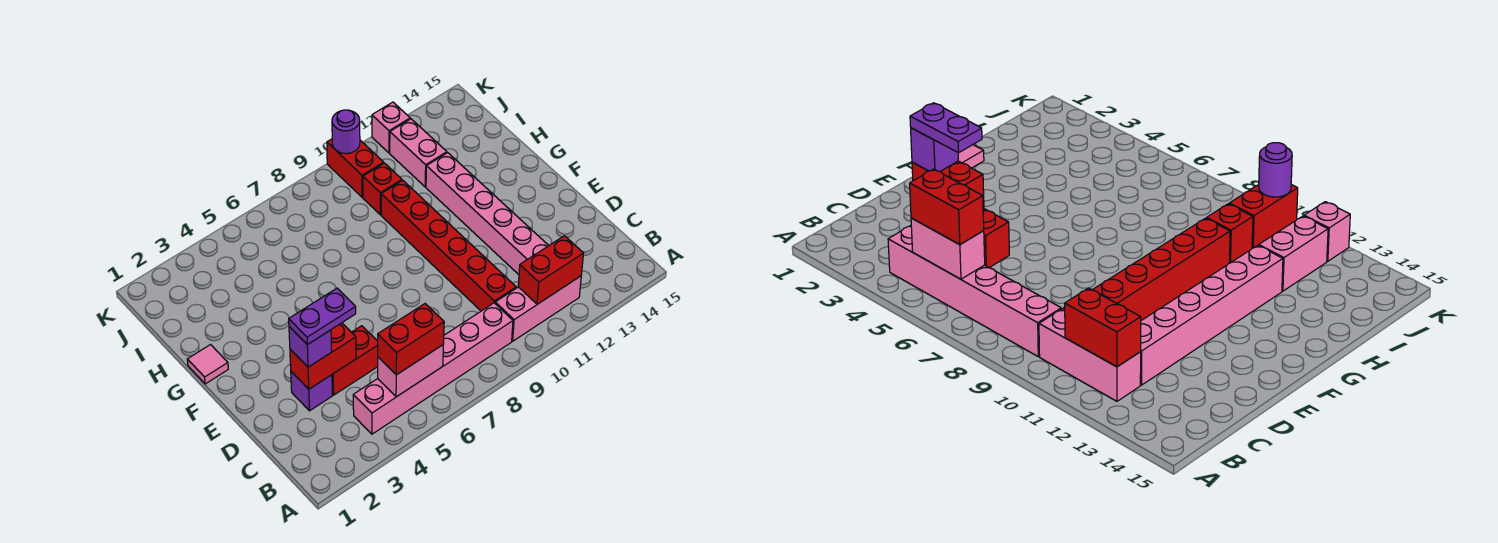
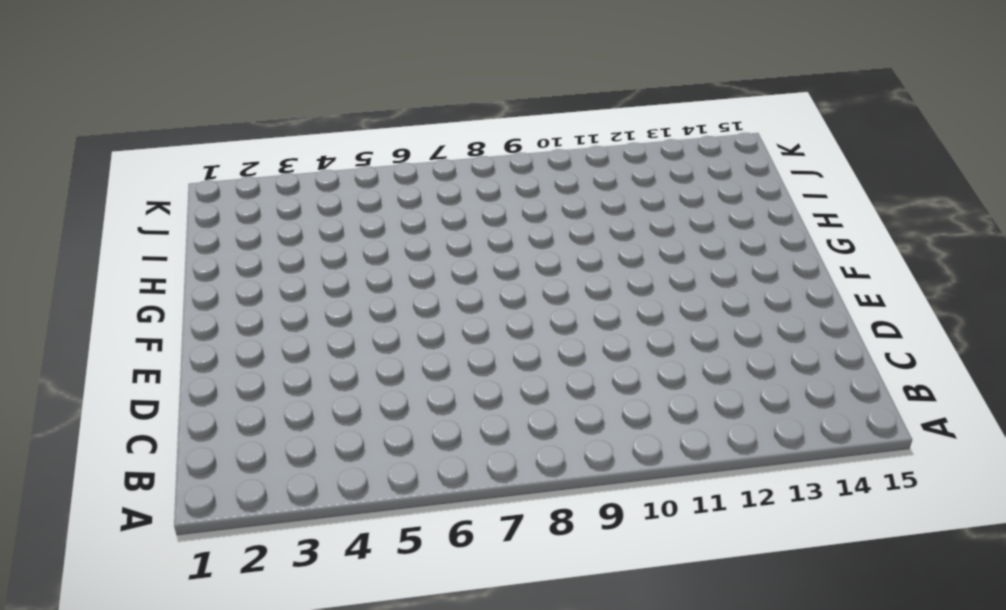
none -> pink 1x6 brick [353,303,513,434]
none -> pink 1x3 brick [495,276,581,341]
none -> red 1x6 brick [381,180,516,311]

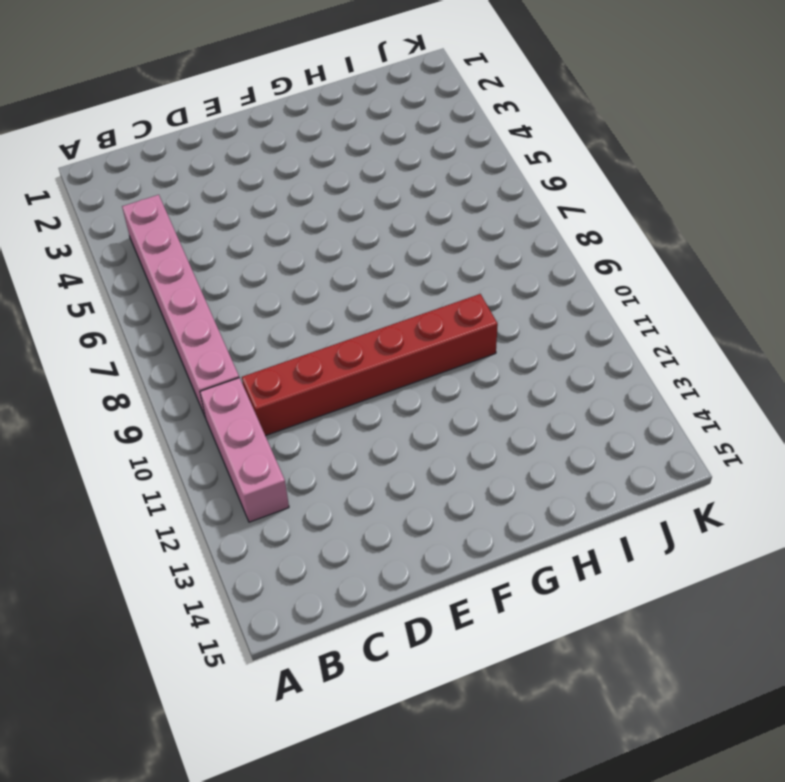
none -> pink 1x6 brick [426,153,549,275]
none -> purple 1x1 brick [291,372,332,411]
none -> red 1x2 brick [332,326,378,395]

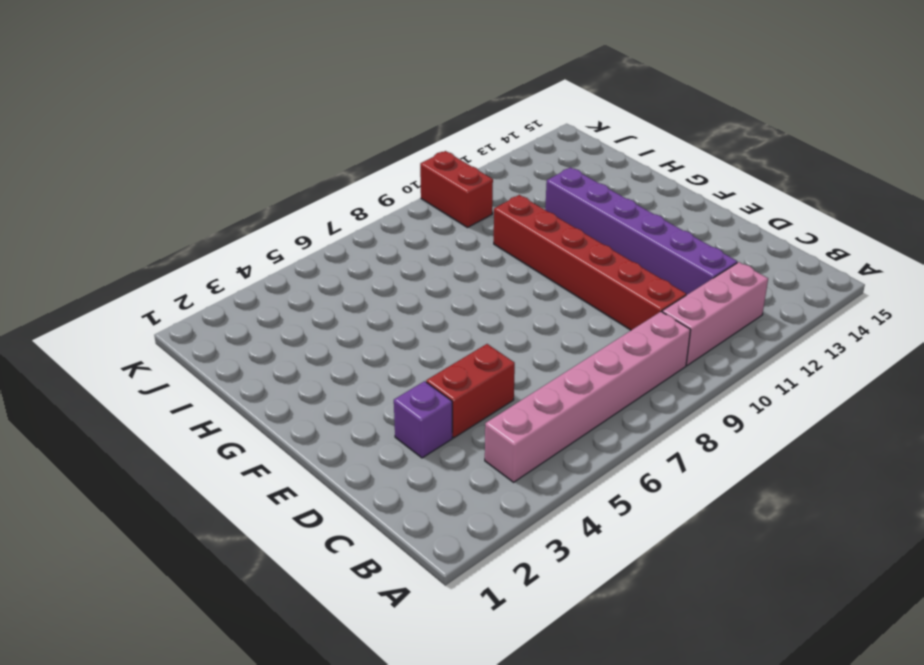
purple 1x6 brick [545,167,737,295] -> pink 1x6 brick [426,153,549,275]
none -> pink 1x1 tile [187,345,228,384]
none -> red 1x1 brick [363,163,402,215]
none -> pink 1x2 brick [390,119,447,187]

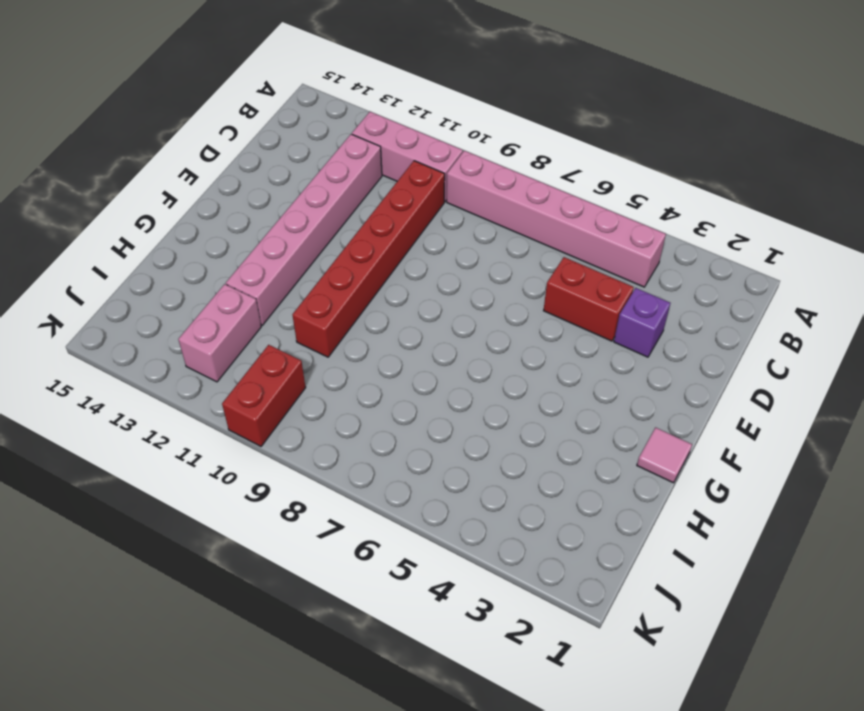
none -> red 1x1 brick [363,163,402,215]
none -> pink 1x1 brick [372,102,410,153]
none -> pink 1x2 brick [378,345,443,397]

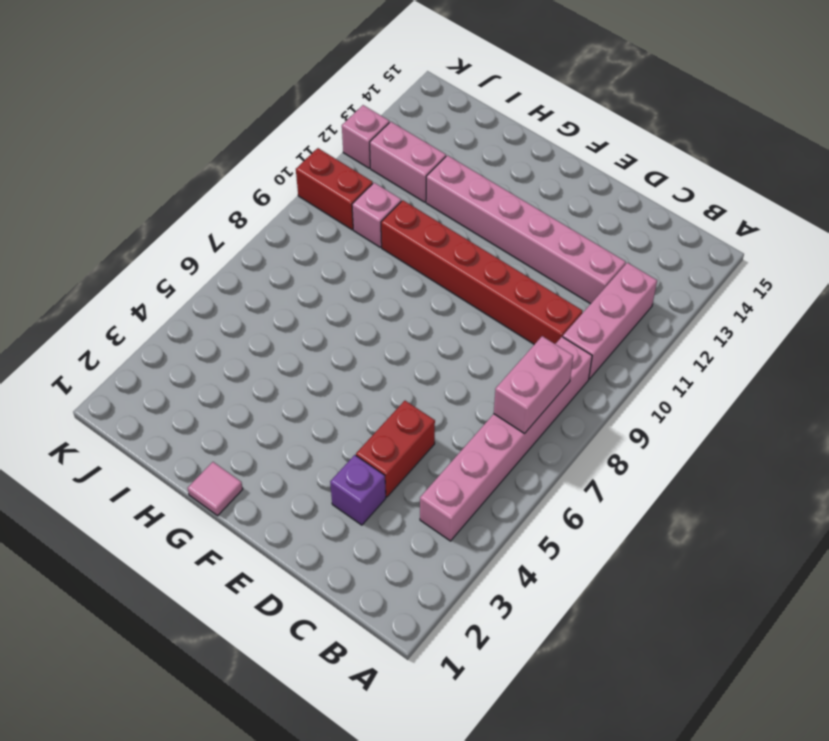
pink 1x2 brick [494,336,573,434] -> pink 1x2 brick moved to [378,345,443,397]
pink 1x1 brick [352,183,401,247] -> red 1x1 brick [363,163,402,215]
none -> red 1x2 brick [518,236,584,304]
none -> red 1x2 brick [290,323,356,389]
none -> purple 1x1 round brick [332,110,360,154]

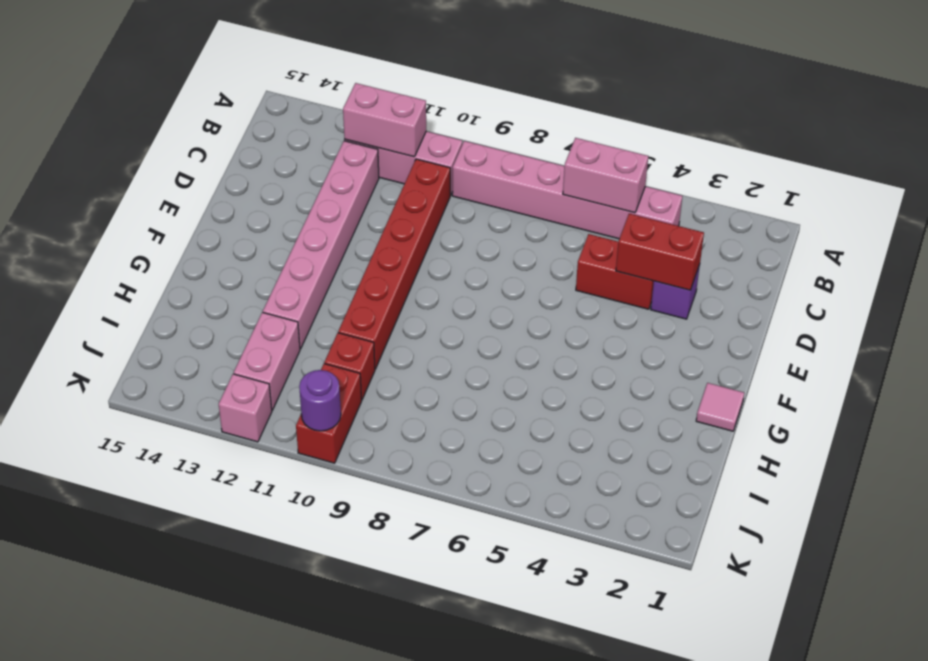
pink 1x2 brick [343,83,426,157] -> red 1x2 brick [518,236,584,304]
none -> red 1x2 brick [378,304,444,375]
none -> purple 1x1 brick [289,327,332,367]
none -> purple 1x2 plate [289,288,356,345]

